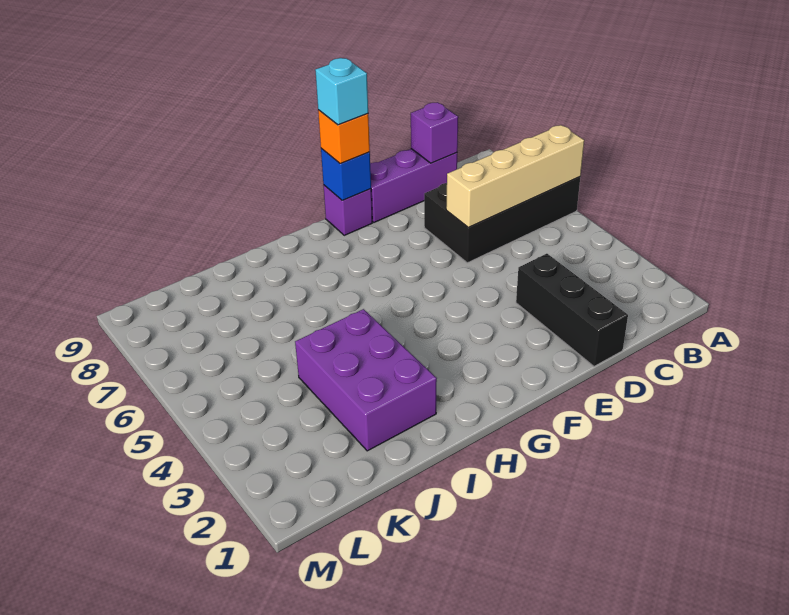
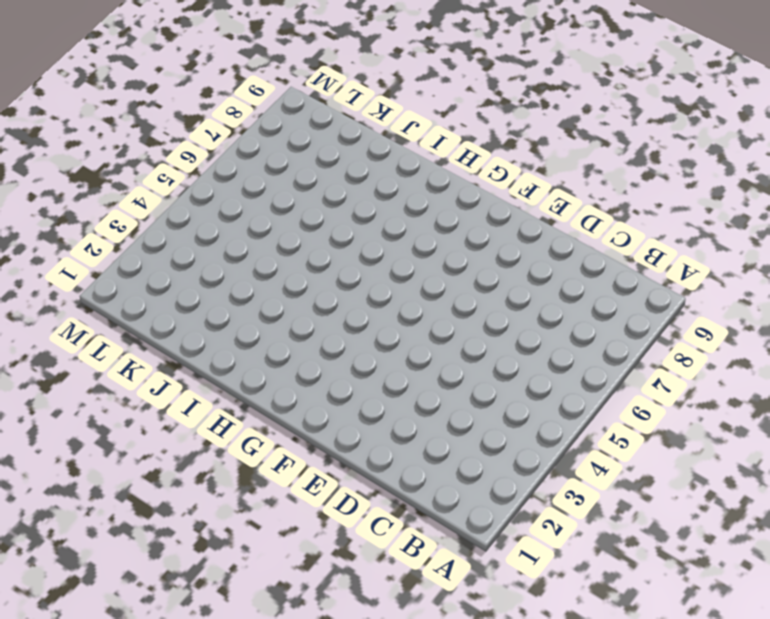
none -> black 2x4 brick [424,177,580,263]
none -> purple 1x3 brick [370,149,457,222]

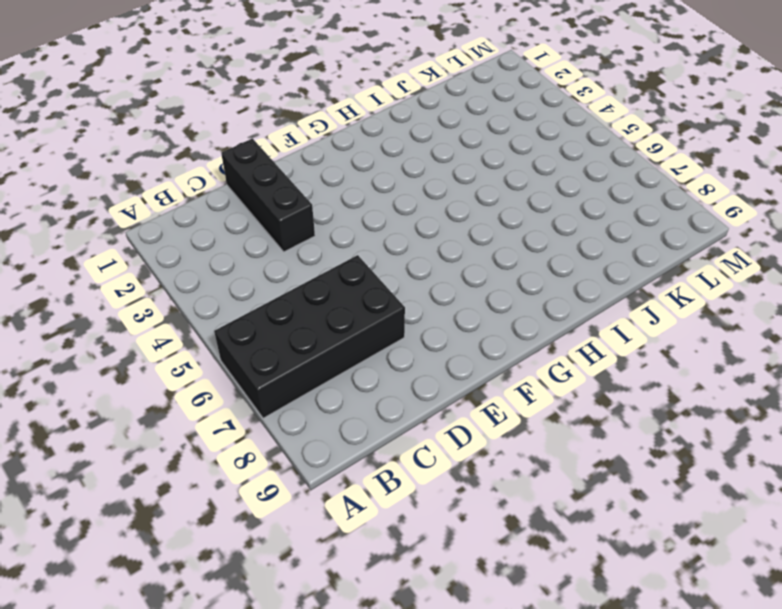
none -> purple 1x3 brick [370,149,457,222]
none -> purple 1x1 brick [323,185,372,235]

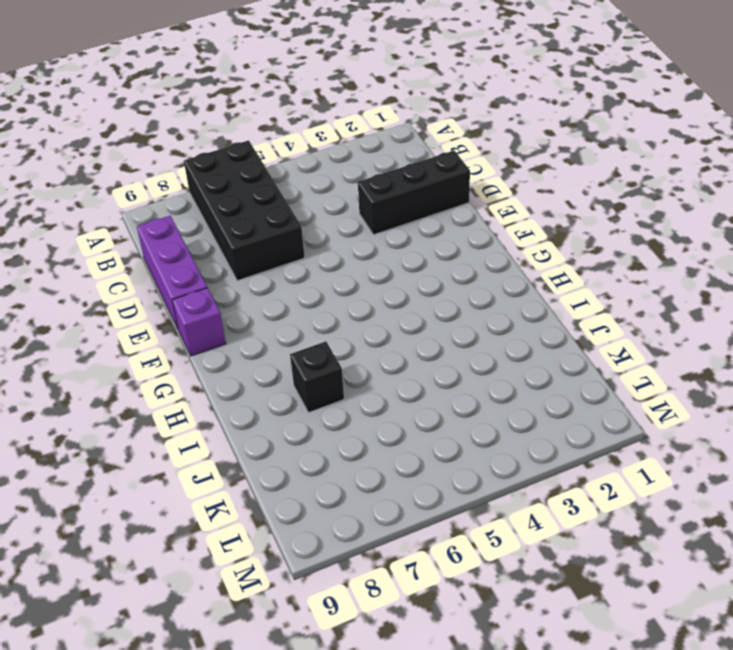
black 1x1 brick [290,341,344,413] -> none
none -> purple 2x3 brick [295,309,437,451]
none -> tan 1x4 brick [446,125,584,228]

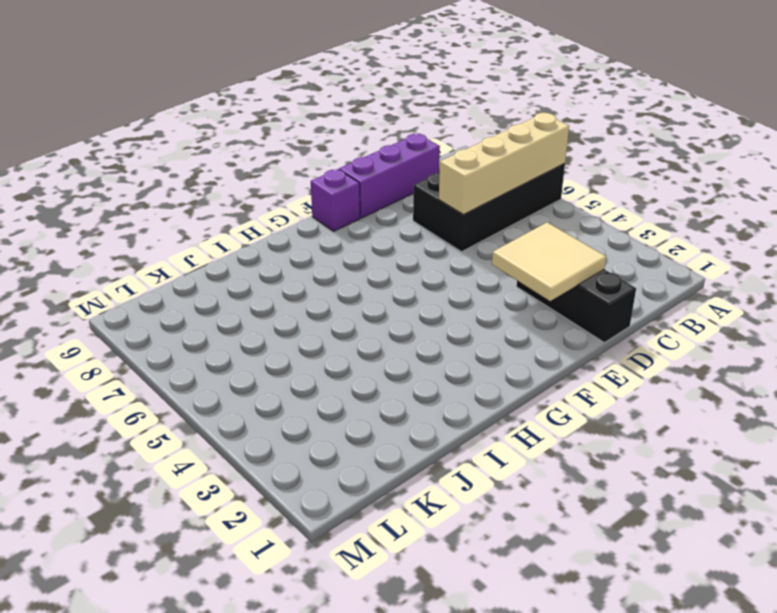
tan 2x2 tile [492,222,606,301] -> none
none -> purple 2x3 brick [295,309,437,451]
none -> purple 1x1 brick [411,102,458,163]

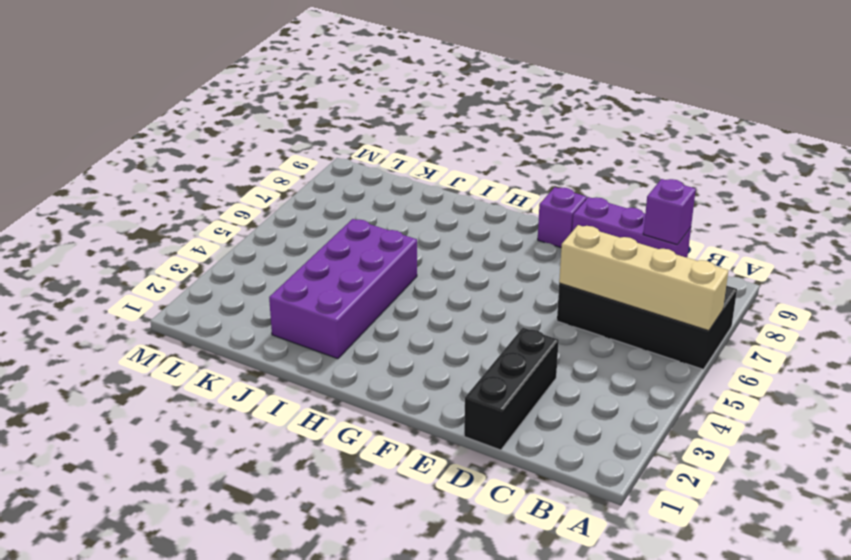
purple 2x4 brick [269,219,417,359] -> purple 2x3 brick [295,309,437,451]
none -> blue 1x1 brick [321,148,371,200]
none -> orange 1x1 brick [318,110,370,164]

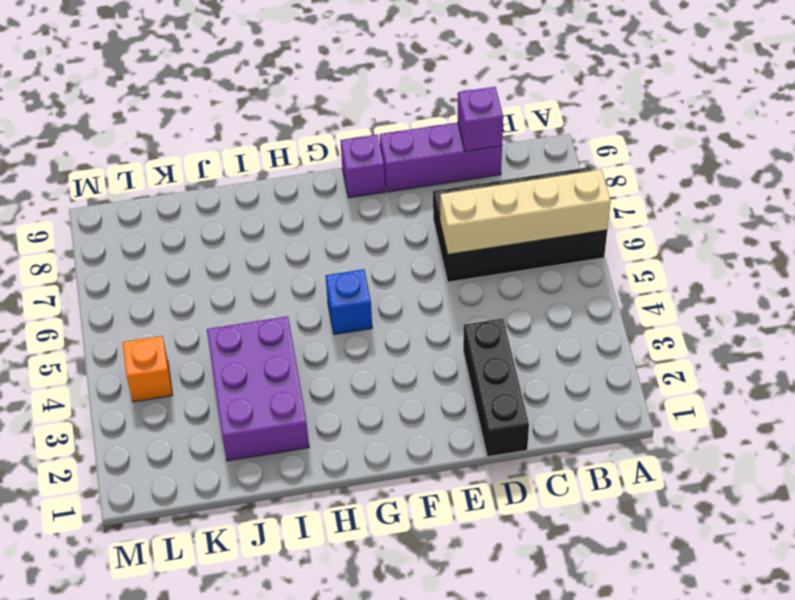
blue 1x1 brick [326,269,372,335] -> blue 1x1 brick moved to [321,148,371,200]
orange 1x1 brick [122,336,172,402] -> orange 1x1 brick moved to [318,110,370,164]
none -> cyan 1x1 brick [315,58,368,125]

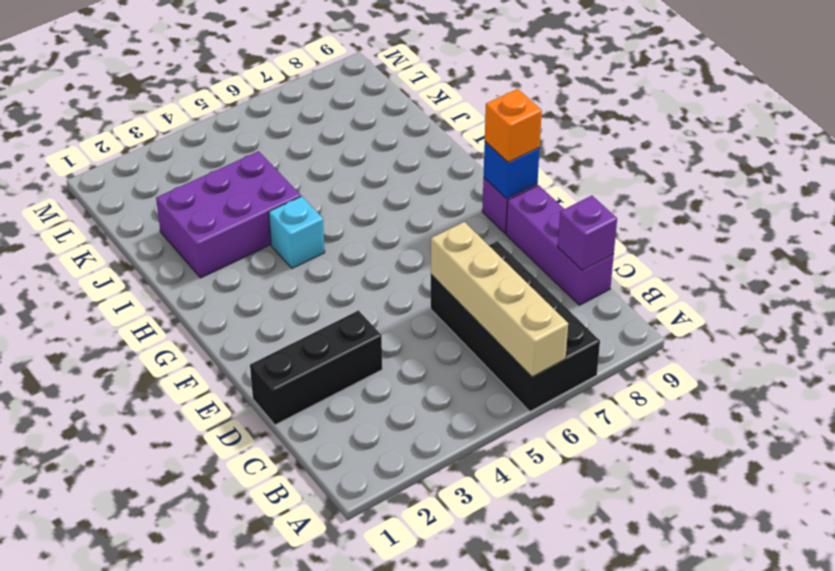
cyan 1x1 brick [269,196,325,268] -> cyan 1x1 brick moved to [315,58,368,125]

